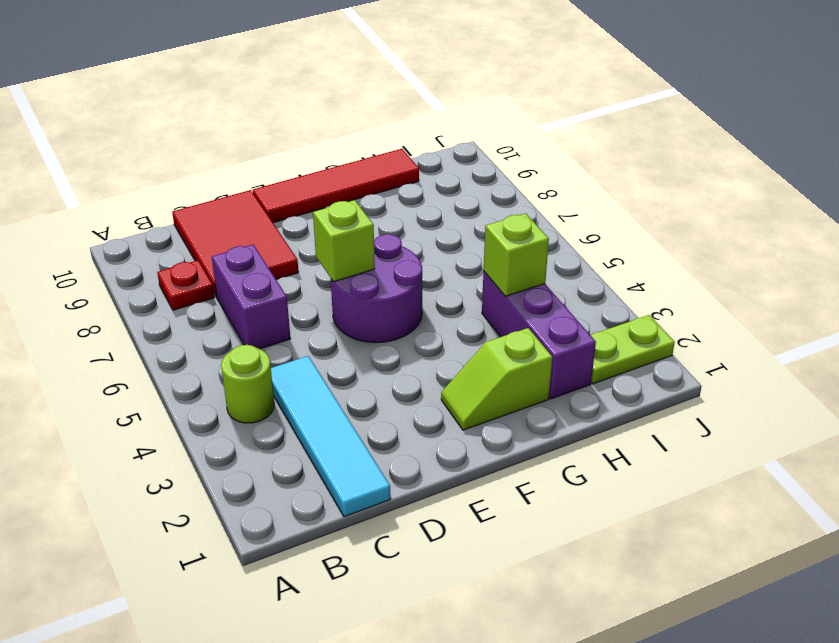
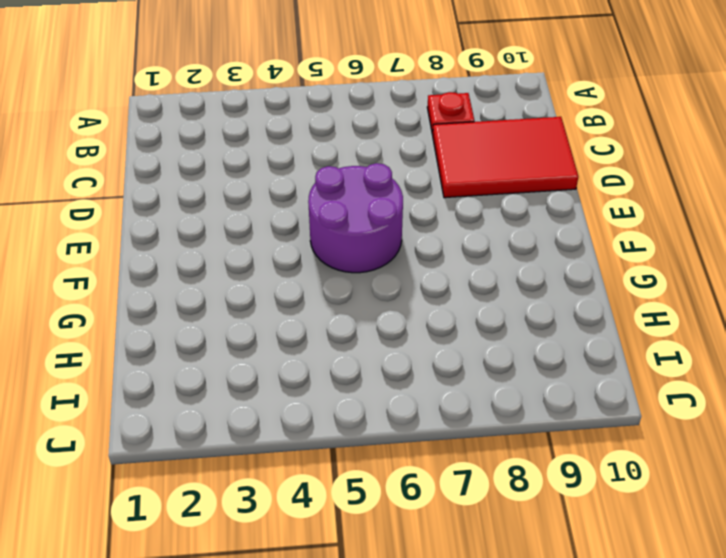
none -> lime 1x1 round brick [221,345,274,423]
none -> cyan 1x4 tile [271,356,391,517]
none -> purple 1x2 brick [212,245,291,349]

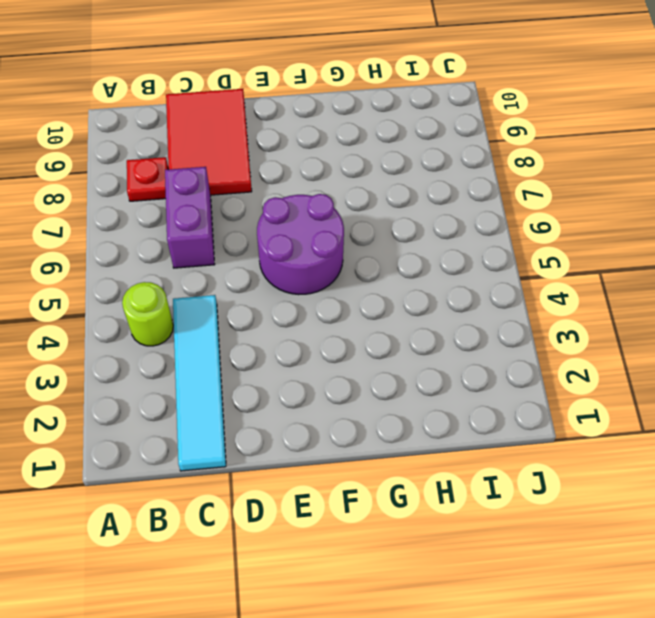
none -> red 1x4 tile [253,149,419,223]
none -> lime 1x2 slope [441,328,552,430]
none -> purple 1x3 brick [482,272,596,399]

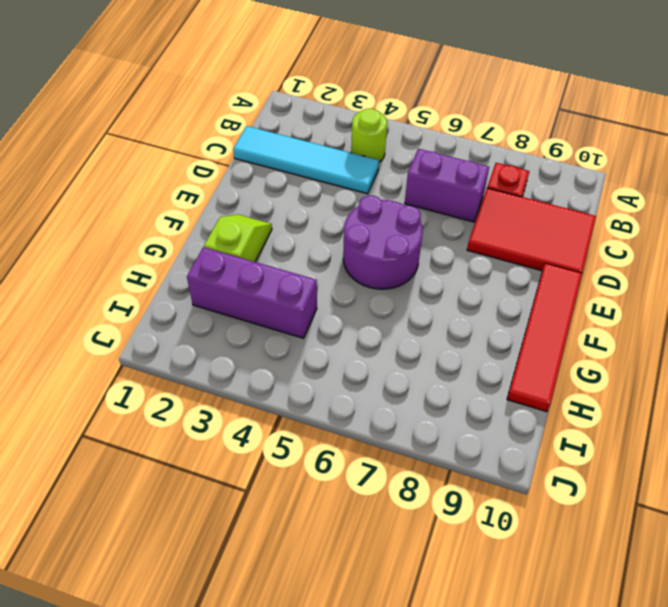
none -> lime 1x2 plate [591,315,675,384]
none -> lime 1x1 brick [313,200,375,282]
none -> lime 1x1 brick [484,213,549,296]

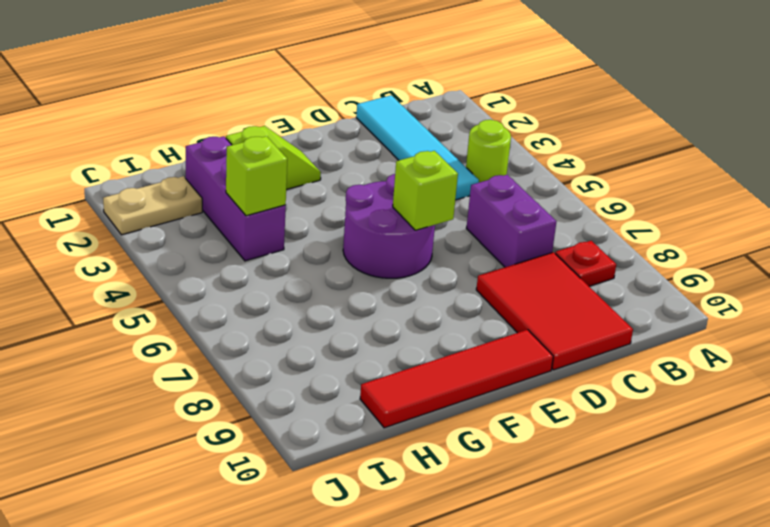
tan 1x2 plate [103,176,202,235] -> lime 1x2 plate [591,315,675,384]

